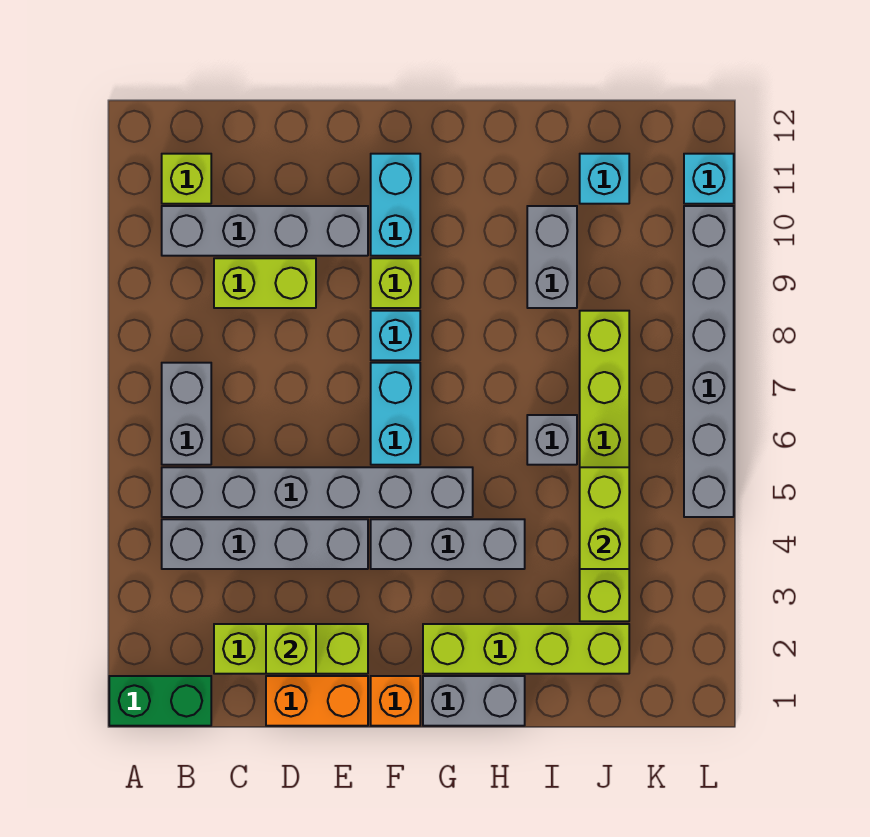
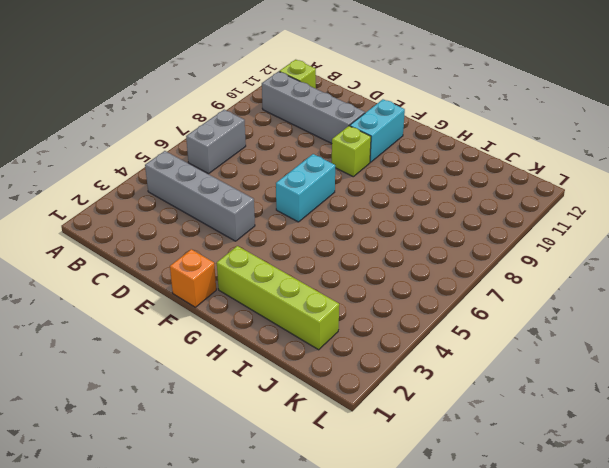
none -> green 1x2 brick [109,676,211,726]
none -> grey 1x6 brick [162,467,473,517]
none -> lime 1x3 brick [214,624,368,674]

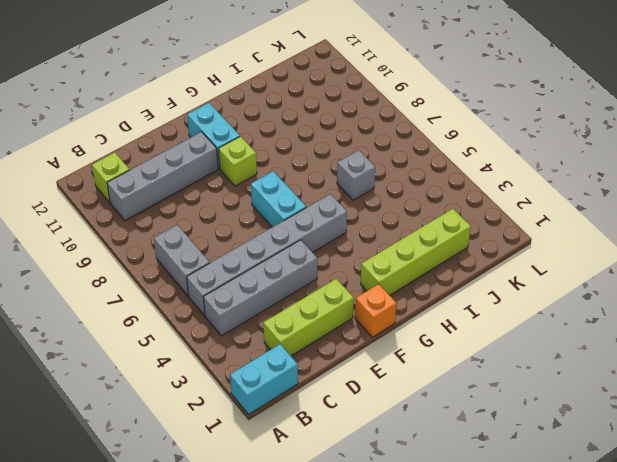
cyan 1x2 brick [230,344,298,415] -> green 1x2 brick [109,676,211,726]
none -> lime 1x2 brick [214,258,316,308]
none -> orange 1x2 brick [266,676,368,726]
none -> grey 1x3 brick [371,519,525,569]

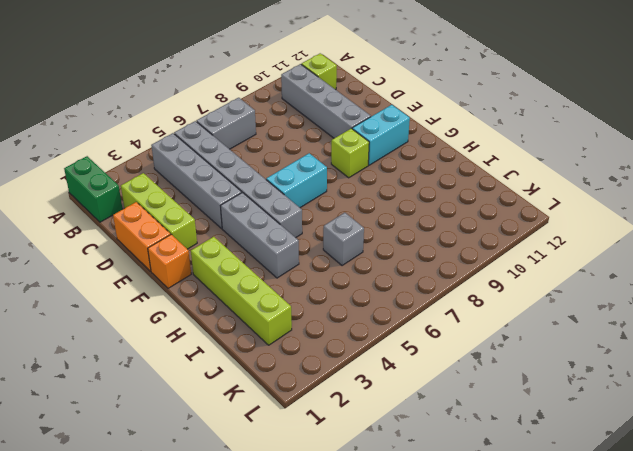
none -> lime 1x2 brick [214,258,316,308]
none -> cyan 1x1 brick [371,311,420,360]
none -> grey 1x2 brick [423,676,525,726]

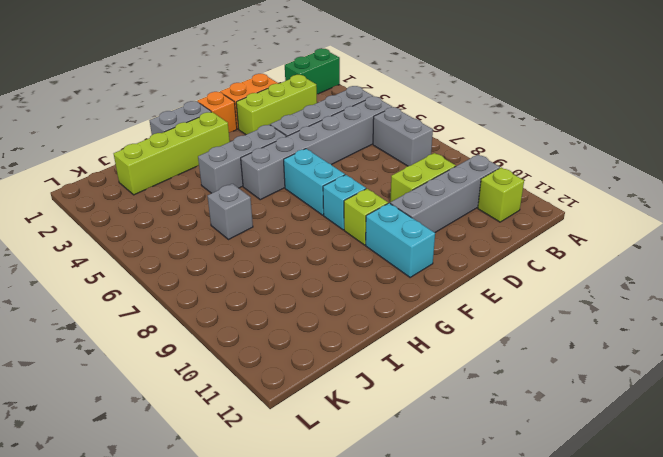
none -> grey 1x2 brick [527,206,577,308]
none -> lime 1x6 brick [580,311,629,621]
none -> cyan 1x1 brick [580,154,629,204]

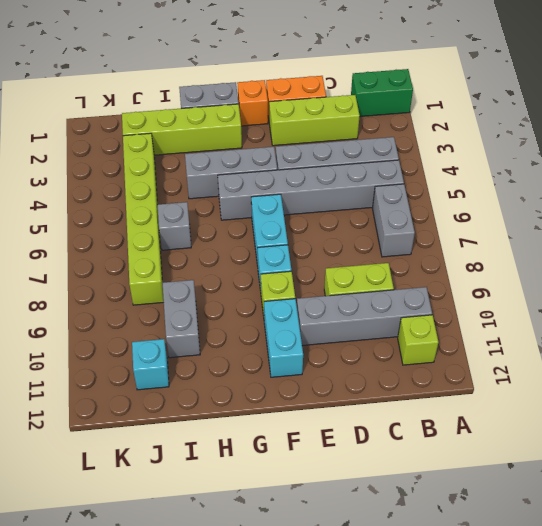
none -> grey 1x6 brick [684,206,734,517]
none -> cyan 1x1 brick [684,154,734,204]
none -> lime 1x1 brick [266,624,316,674]

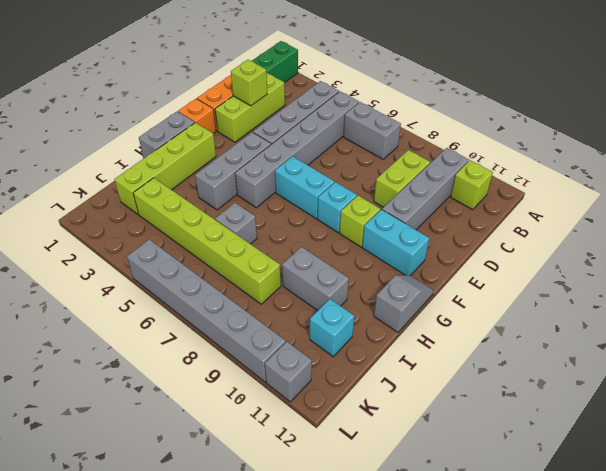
grey 1x2 slope [374,275,434,332] -> none
grey 1x1 brick [265,342,312,402] -> cyan 1x1 brick [684,154,734,204]
none -> lime 1x2 brick [580,467,629,569]

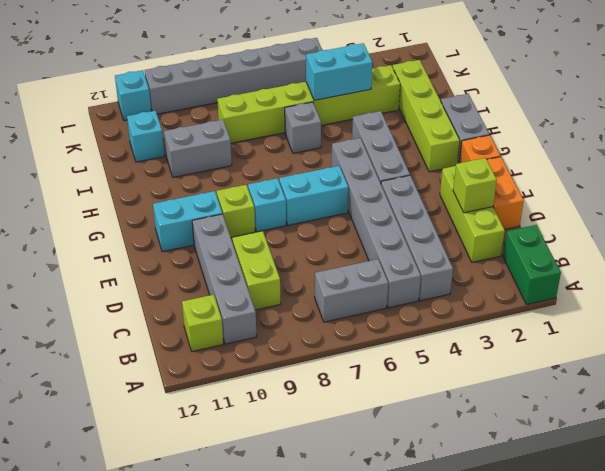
cyan 1x2 brick [306,43,372,100] -> lime 1x2 brick [580,467,629,569]

